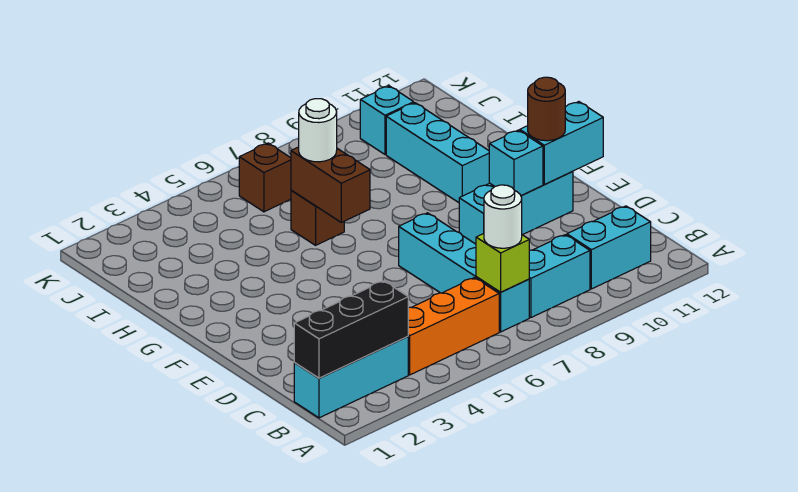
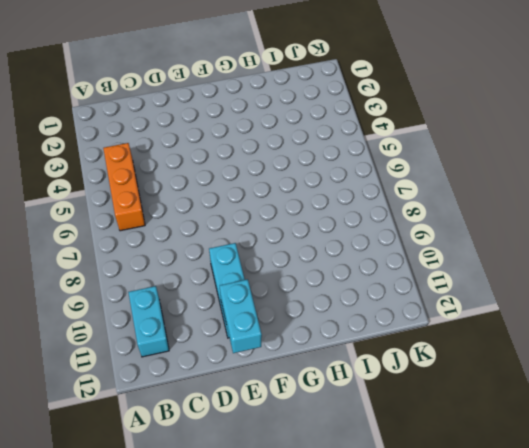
none -> cyan 1x3 brick [294,336,408,418]
none -> cyan 1x4 brick [399,213,529,332]
none -> cyan 1x2 brick [529,235,590,317]

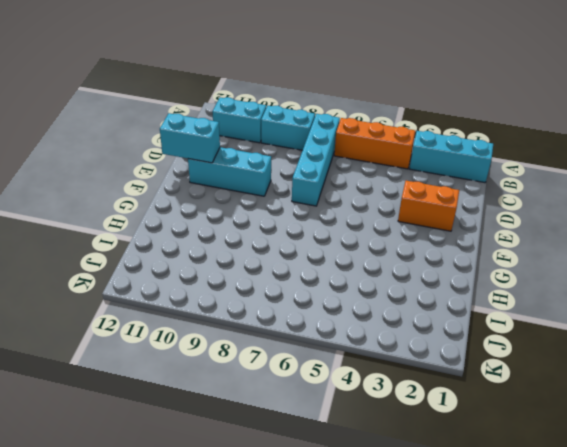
orange 1x2 brick [398,181,459,231] -> none
none -> cyan 1x3 brick [386,103,489,203]
none -> brown 1x1 brick [291,190,344,245]
none -> brown 1x1 brick [239,143,291,212]

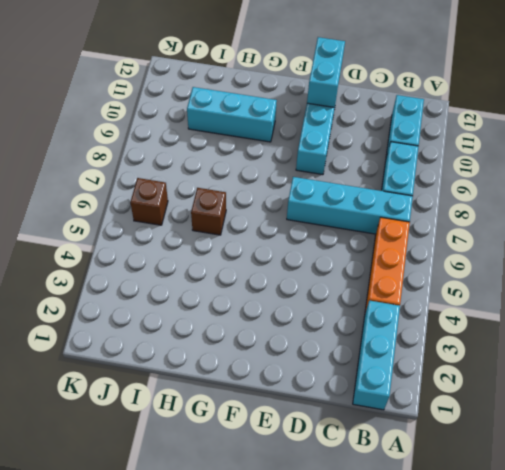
none -> cyan 1x1 brick [360,86,414,154]
none -> black 1x3 brick [294,281,408,378]
none -> lime 1x1 brick [476,234,529,292]

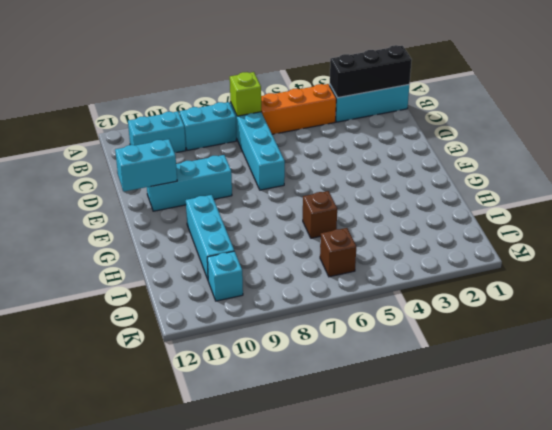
none -> cyan 1x1 brick [489,130,543,195]
none -> brown 1x2 brick [291,147,370,222]
none -> white 1x1 round brick [484,185,522,248]

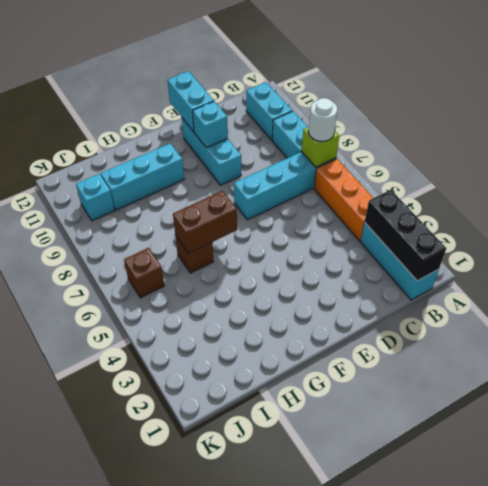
none -> brown 1x1 round brick [528,77,565,141]
none -> white 1x1 round brick [298,99,337,162]

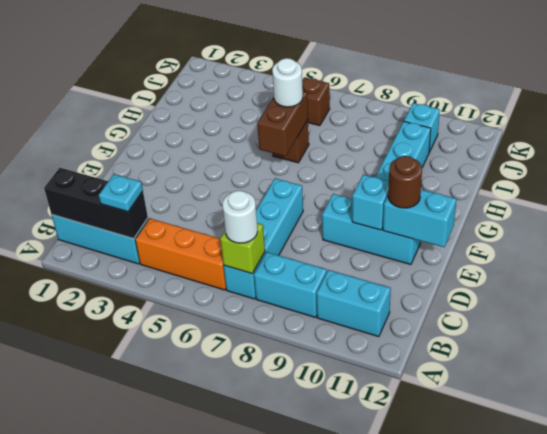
cyan 1x1 plate [99,174,143,212] -> none

